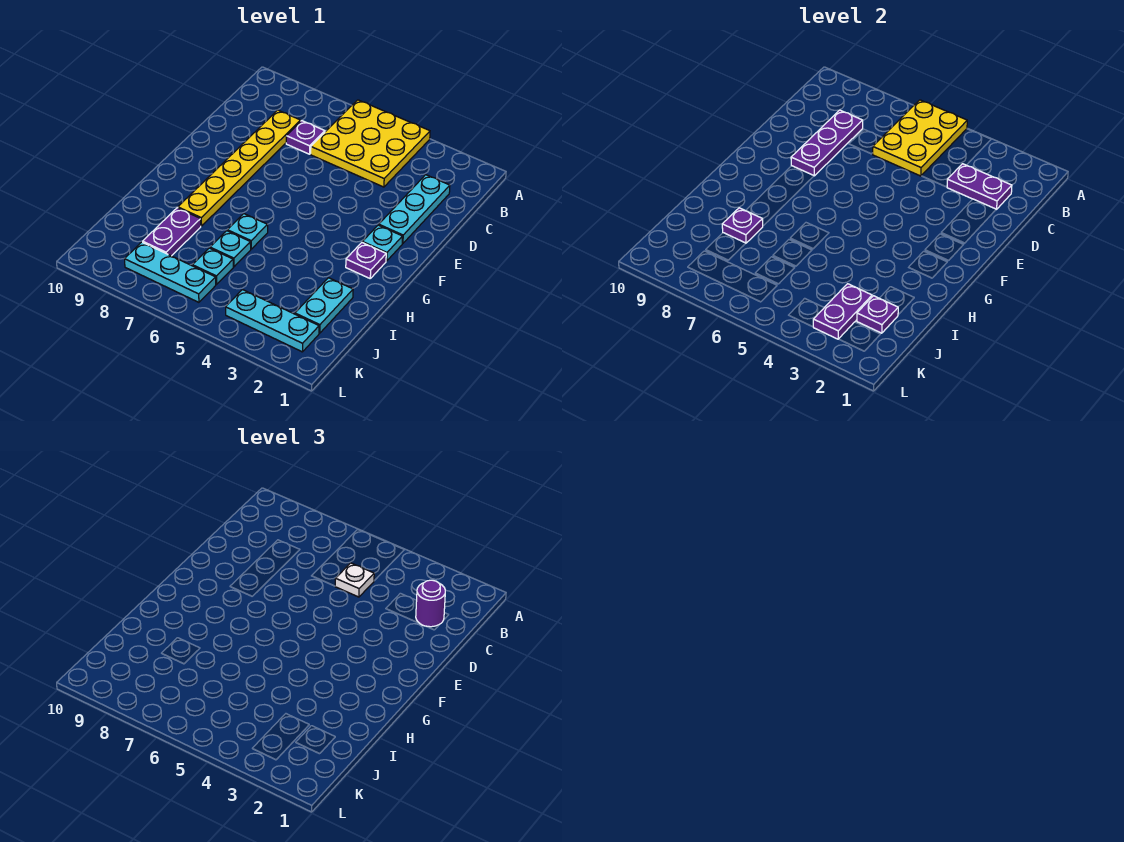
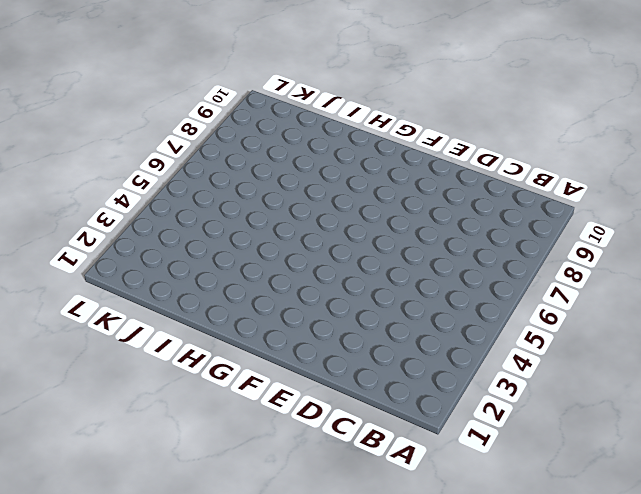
none -> yellow 3x3 plate [311,100,430,187]
none -> cyan 1x3 plate [379,175,450,244]
none -> purple 1x1 plate [286,121,325,154]

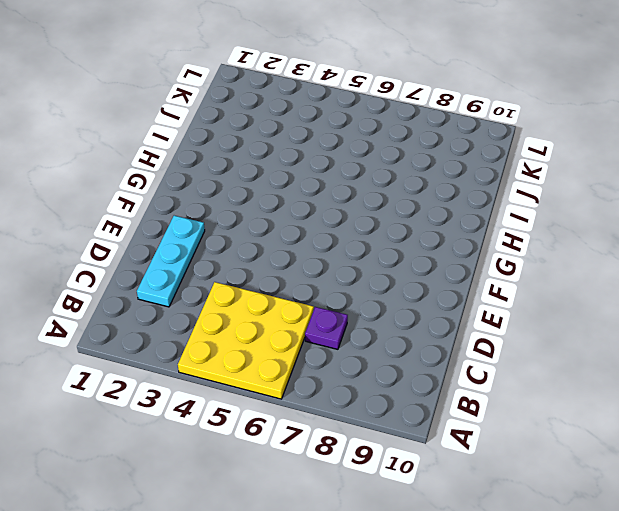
none -> yellow 1x6 plate [178,110,301,226]
none -> cyan 1x1 plate [362,225,403,261]
none -> purple 1x1 plate [346,243,386,278]

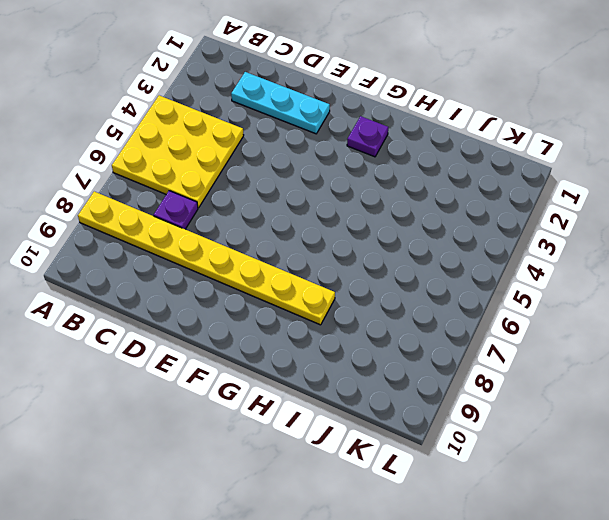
yellow 1x8 plate [78,192,335,325] -> yellow 1x6 plate [178,110,301,226]
none -> cyan 1x1 plate [362,225,403,261]
none -> cyan 1x1 plate [227,214,268,249]
none -> cyan 1x2 plate [295,278,353,333]

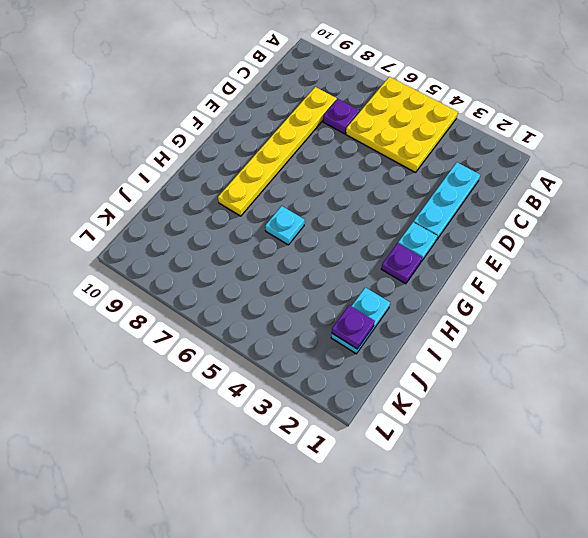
none -> cyan 1x1 plate [210,231,251,267]
none -> purple 1x2 plate [143,208,201,256]
none -> cyan 1x1 plate [192,248,233,284]

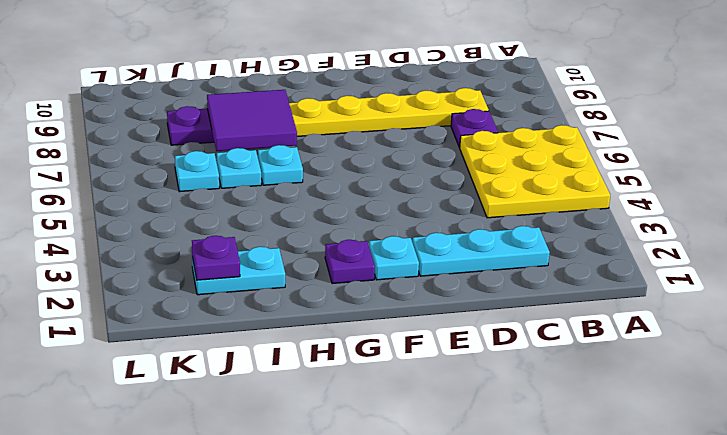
purple 2x2 tile [207,90,297,151] -> purple 1x1 plate [722,208,763,243]
none -> cyan 1x3 plate [226,290,319,352]
none -> cyan 1x3 plate [125,242,216,302]
none -> yellow 2x3 plate [873,100,967,176]

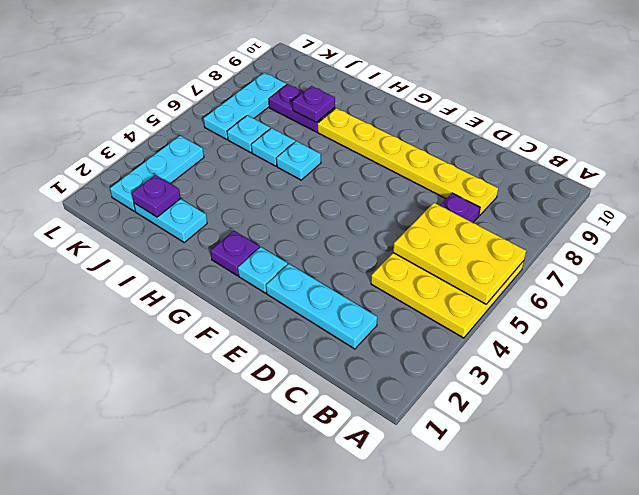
none -> purple 1x2 plate [947,164,1012,209]
none -> purple 1x3 plate [791,110,863,176]
none -> purple 1x2 plate [813,284,872,339]

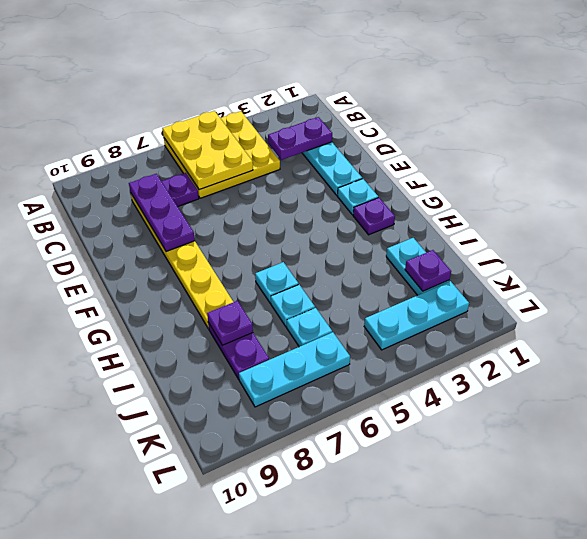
none -> purple 1x2 plate [813,284,872,339]
none -> purple 1x1 round brick [416,580,445,627]
none -> white 1x1 plate [335,563,374,597]

